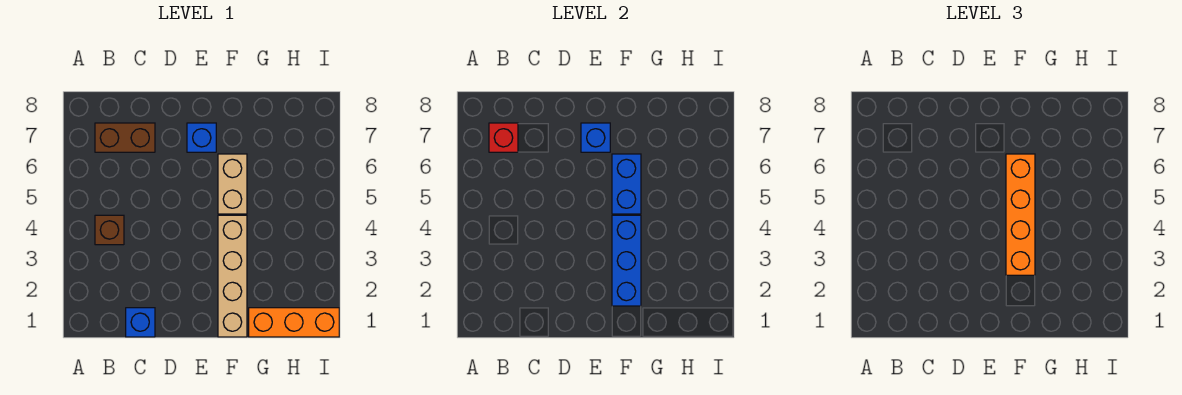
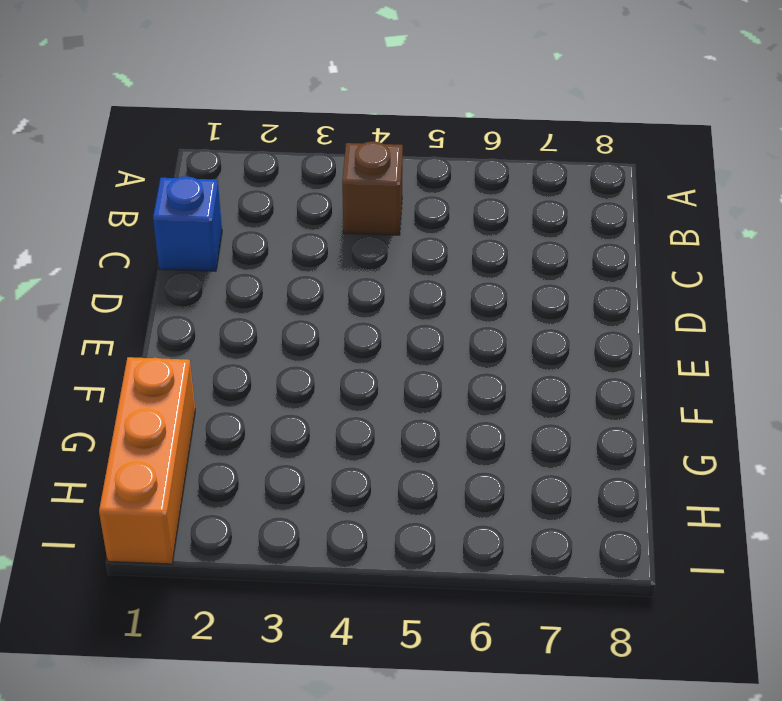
none -> brown 1x2 brick [95,123,155,152]
none -> blue 1x1 brick [187,123,216,152]
none -> tan 1x4 brick [218,215,247,337]

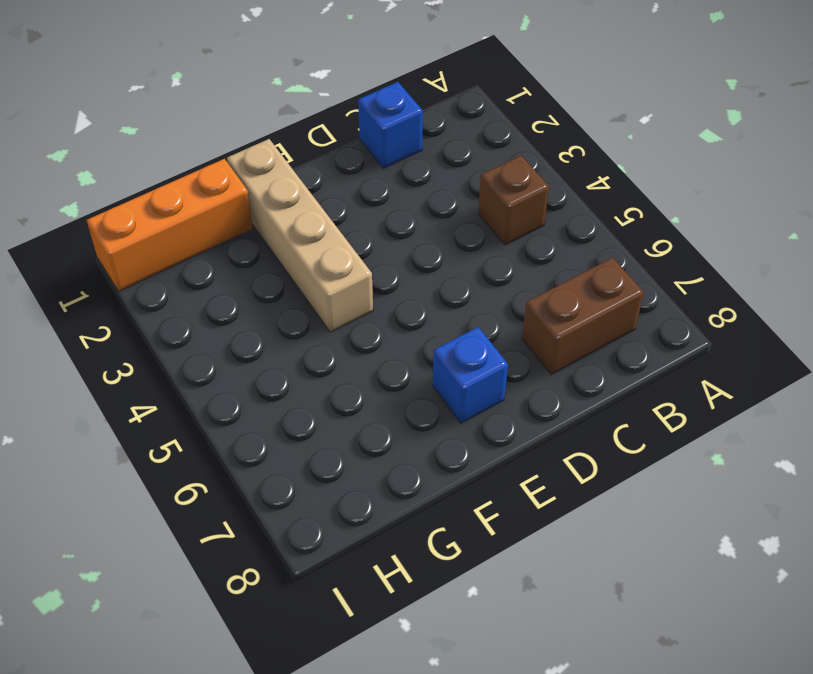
none -> tan 1x2 brick [218,154,247,214]
none -> red 1x1 brick [489,123,518,152]
none -> blue 1x1 brick [581,123,610,152]

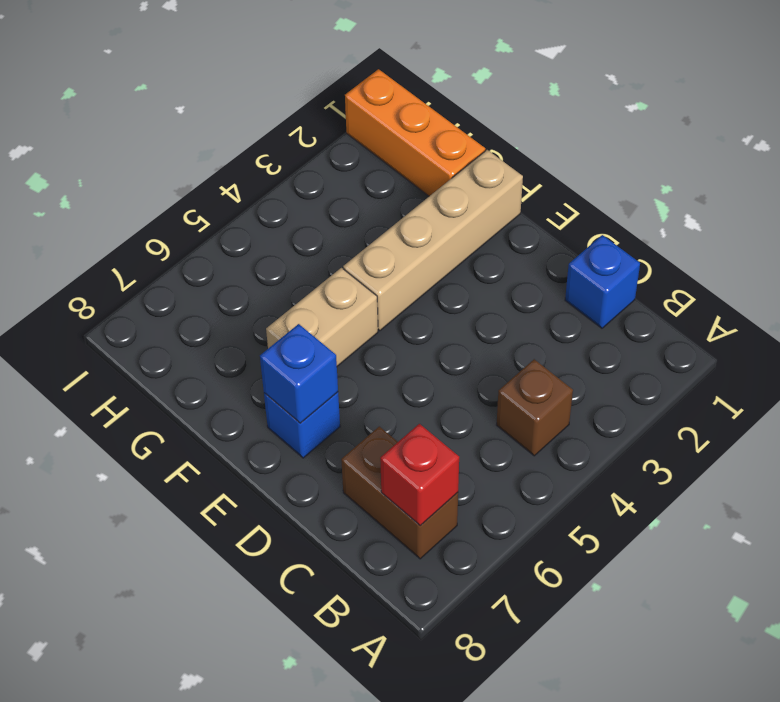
none -> blue 1x3 brick [612,215,641,306]
none -> blue 1x2 brick [612,154,641,214]
none -> orange 1x4 brick [1006,154,1035,275]

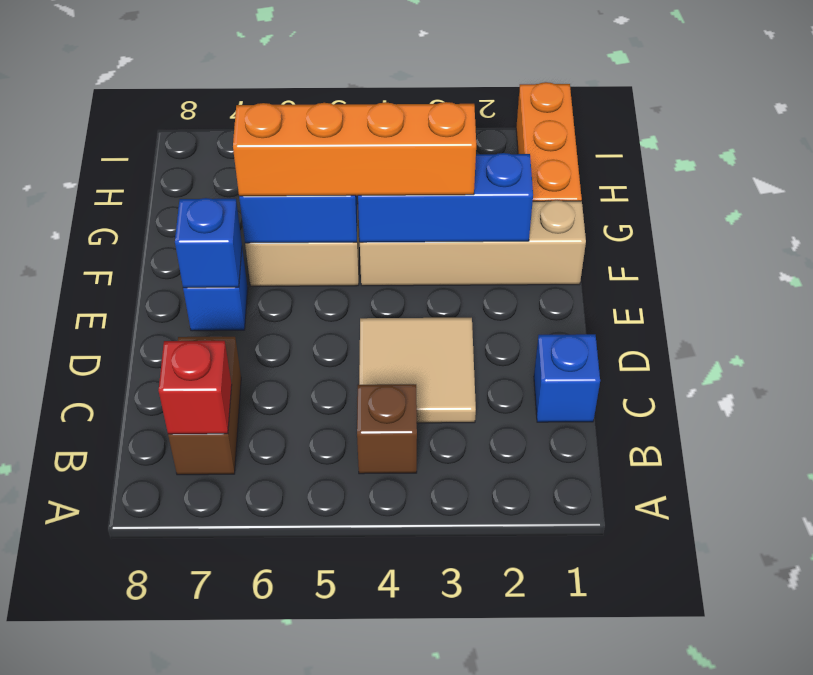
tan 2x2 tile [359,318,476,423] -> none

